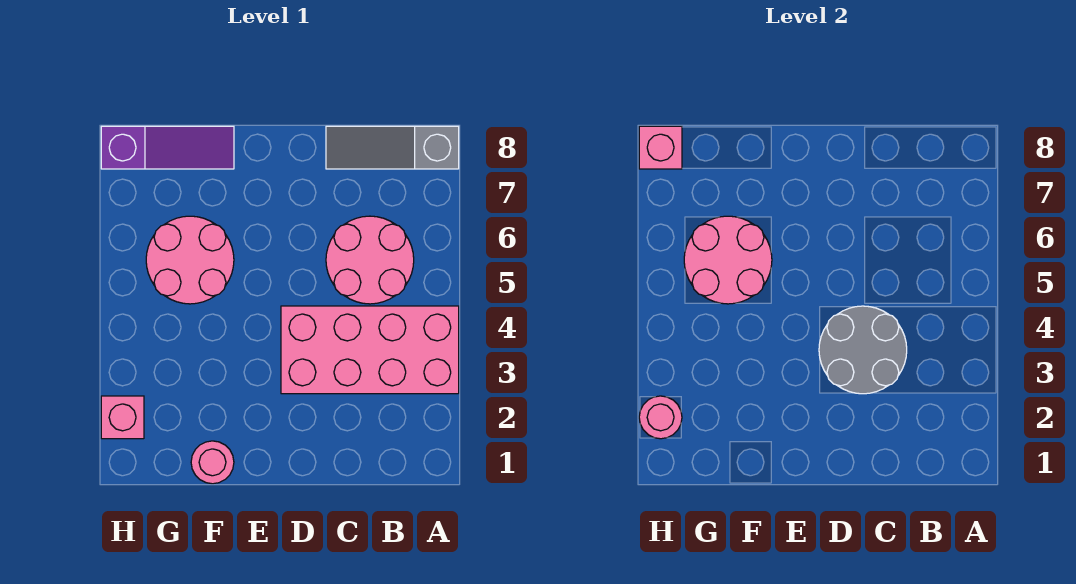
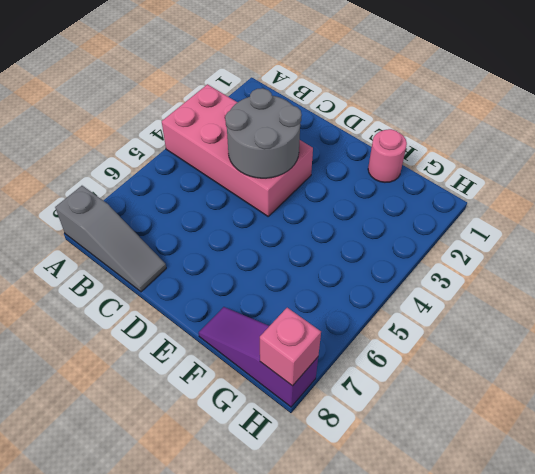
none -> pink 2x2 round brick [326,216,414,304]
none -> pink 2x2 round brick [146,216,234,304]

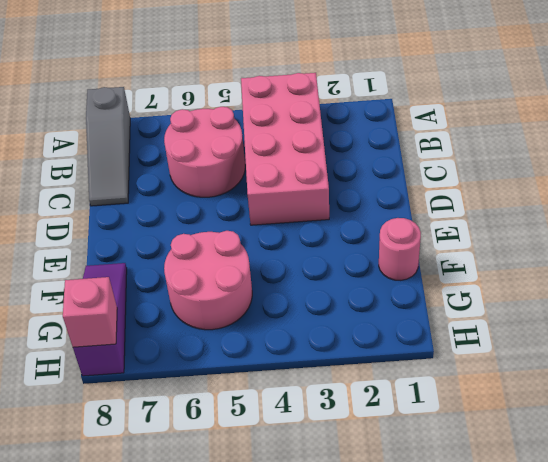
none -> pink 1x1 brick [101,396,144,439]
none -> grey 2x2 round brick [819,306,907,394]

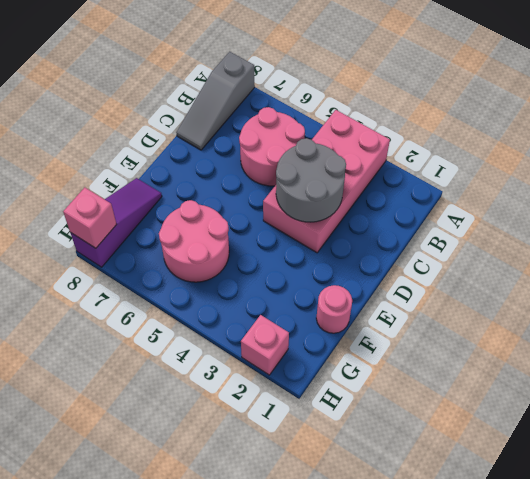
none -> pink 2x2 round brick [684,216,772,304]
none -> pink 1x1 round brick [639,396,682,439]

